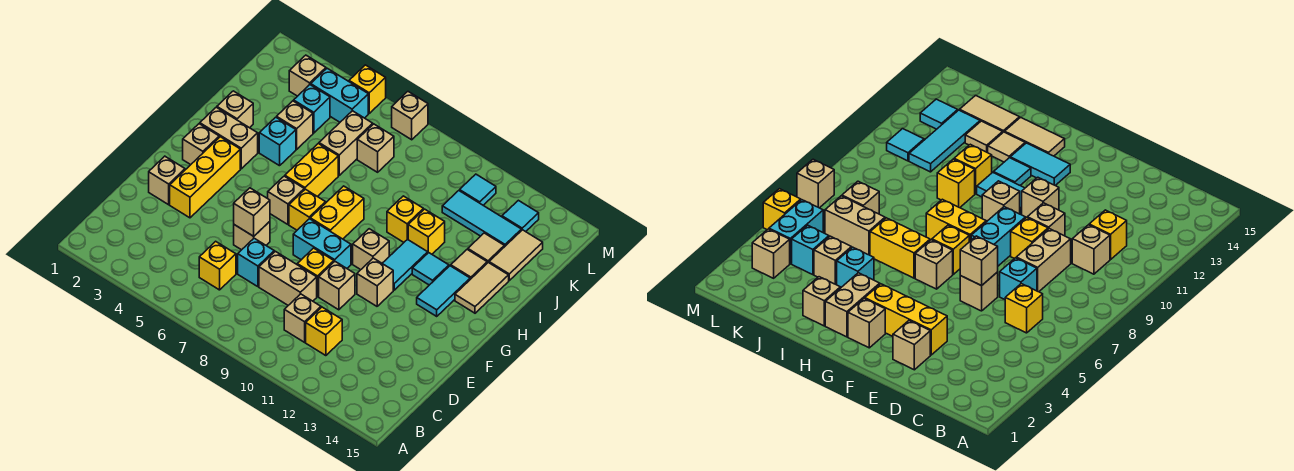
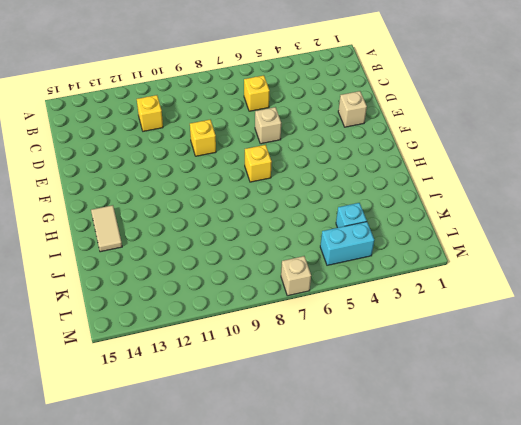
none -> tan 1x1 brick [284,294,321,342]
none -> cyan 1x1 brick [238,238,274,287]
none -> tan 1x2 brick [259,251,317,305]
none -> yellow 1x3 brick [170,137,240,218]

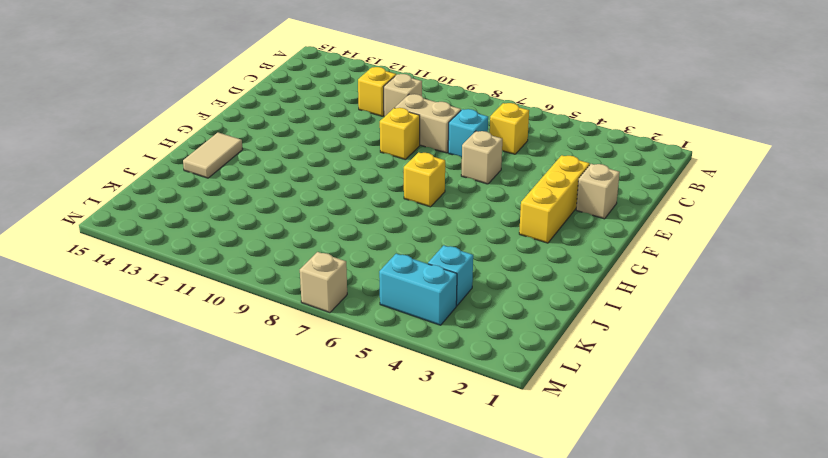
none -> tan 1x1 brick [319,262,355,310]
none -> cyan 1x2 brick [293,219,351,268]
none -> tan 1x1 brick [357,258,393,306]
none -> tan 1x1 brick [183,124,219,165]

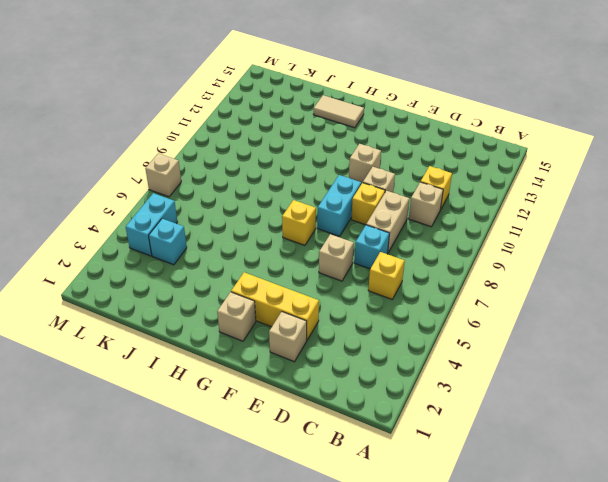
none -> tan 1x1 brick [268,176,304,224]
none -> yellow 1x2 brick [310,186,364,239]
none -> tan 1x1 brick [353,229,389,270]
none -> cyan 1x2 tile [382,239,428,290]

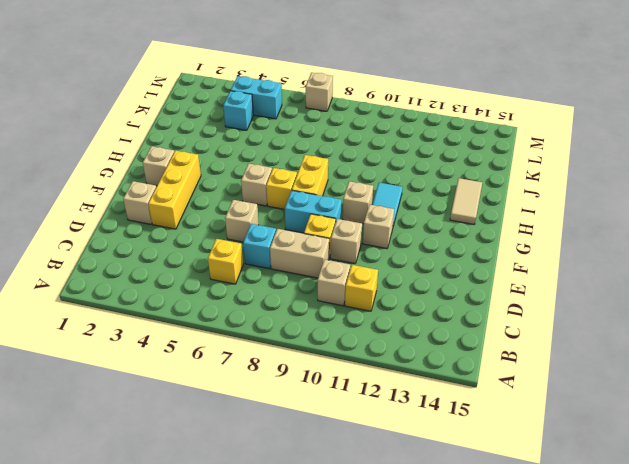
none -> cyan 1x2 tile [417,266,470,316]
none -> tan 1x2 brick [200,107,258,169]
none -> yellow 1x2 brick [285,144,338,197]
none -> cyan 1x1 tile [412,253,449,285]

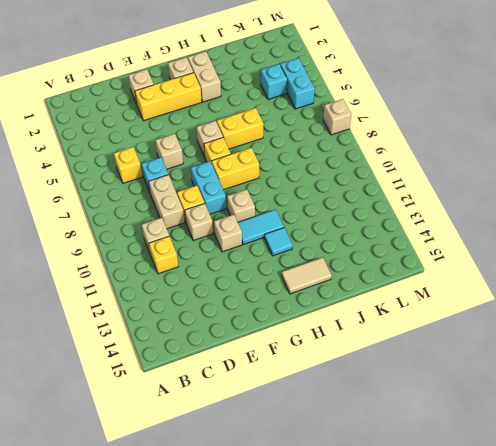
none -> cyan 1x2 tile [417,266,470,316]
none -> tan 1x1 brick [217,91,253,128]
none -> cyan 1x1 brick [259,117,296,166]
none -> yellow 1x1 brick [387,196,423,242]

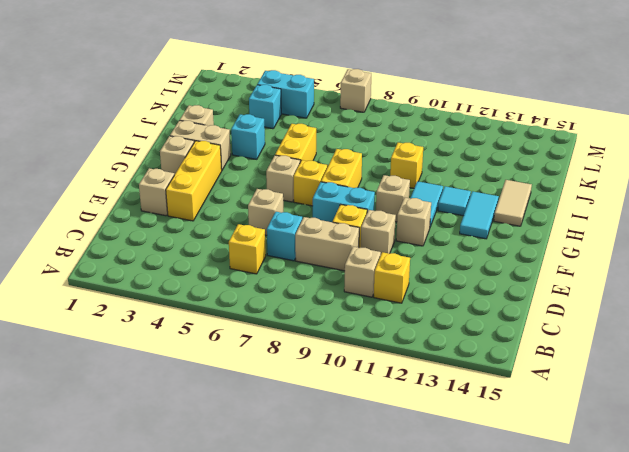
none -> yellow 1x1 brick [408,209,445,254]
none -> tan 1x1 tile [451,250,487,279]
none -> tan 1x1 brick [277,101,313,149]
none -> tan 1x2 brick [319,111,373,175]

